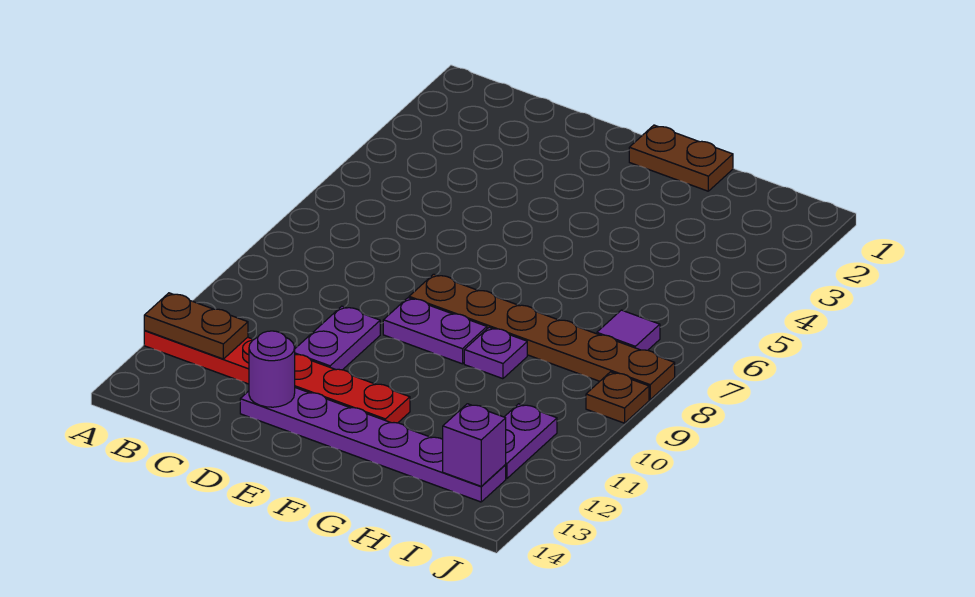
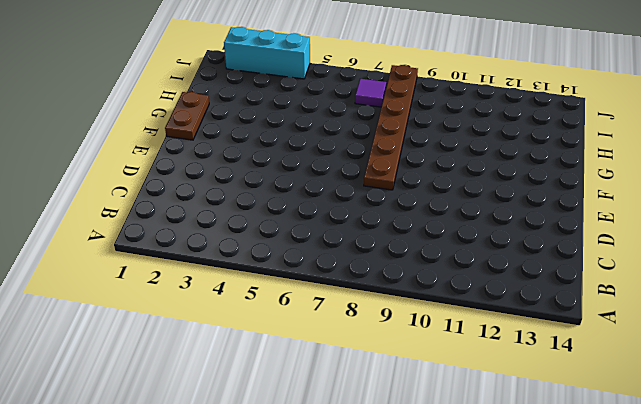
cyan 1x3 brick [224,27,310,79] -> none
none -> red 1x6 plate [144,331,410,423]
none -> purple 1x2 plate [295,306,380,370]
none -> purple 1x6 plate [240,388,506,502]

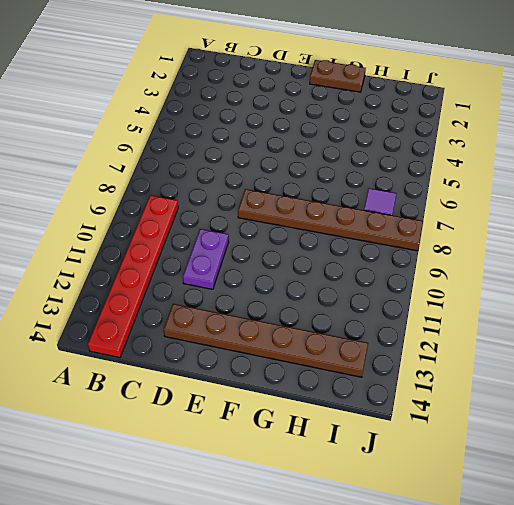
red 1x6 plate [88,195,178,358] -> red 1x6 plate turned to [144,331,410,423]
brown 1x6 plate [164,304,368,377] -> purple 1x6 plate [240,388,506,502]
none -> purple 1x2 plate [383,298,487,364]
none -> purple 1x1 plate [464,327,527,379]
none -> purple 1x2 plate [505,404,557,479]

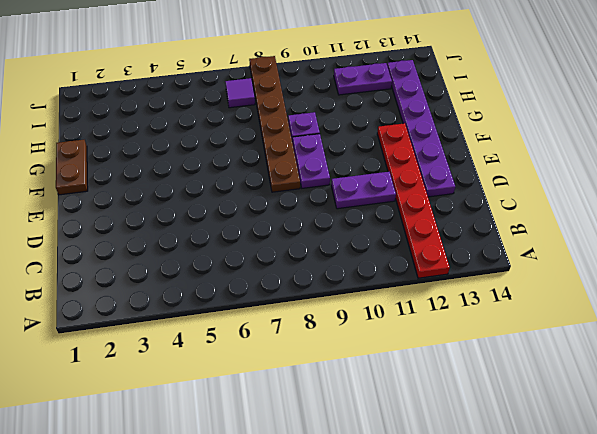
none -> brown 1x1 plate [586,372,649,423]
none -> brown 1x2 plate [144,293,248,359]
none -> purple 1x1 round brick [249,331,295,407]

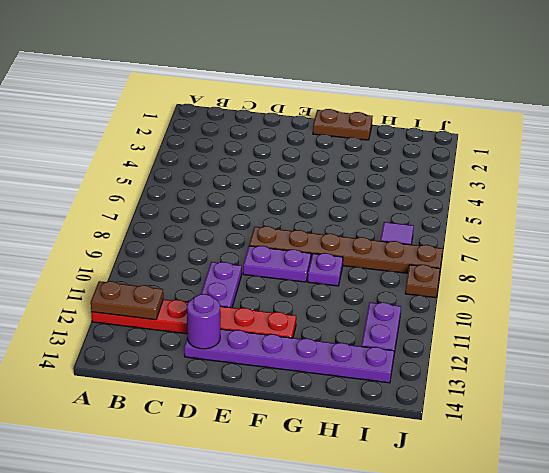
none -> purple 1x1 brick [443,404,506,486]

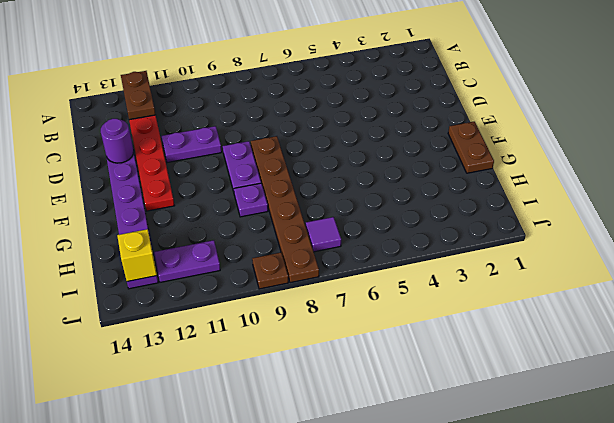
yellow 1x1 brick [117,229,157,282] -> purple 1x1 brick [443,404,506,486]

